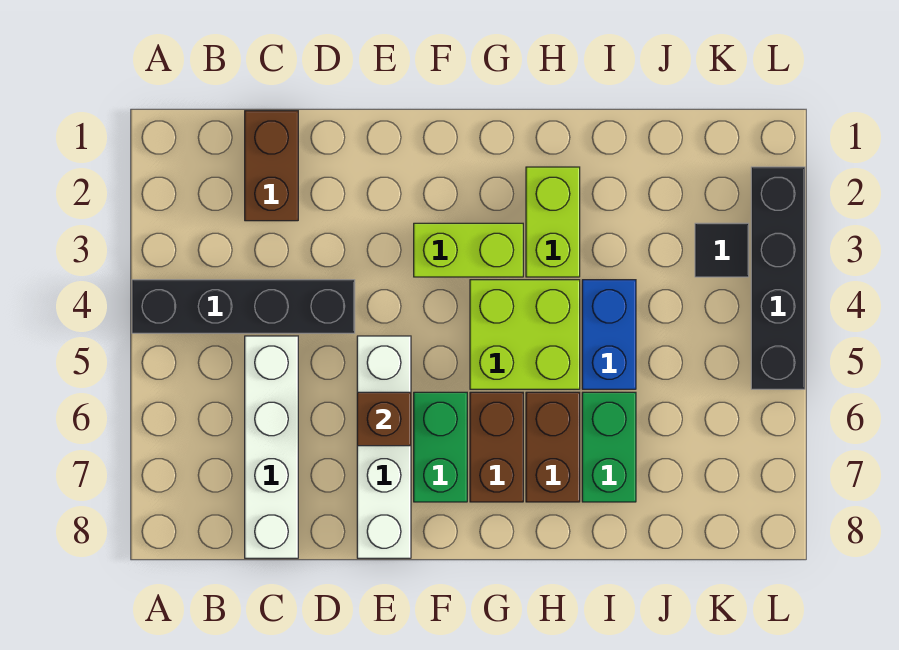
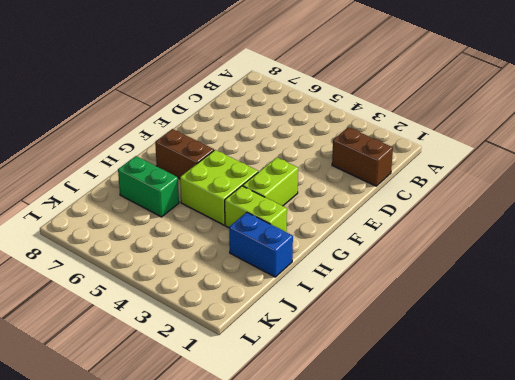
blue 1x2 brick [229,212,293,277] -> blue 1x2 brick moved to [582,280,636,389]
none -> black 1x4 brick [132,280,355,333]
none -> white 1x4 brick [245,336,298,558]
none -> white 1x4 brick [357,336,411,558]

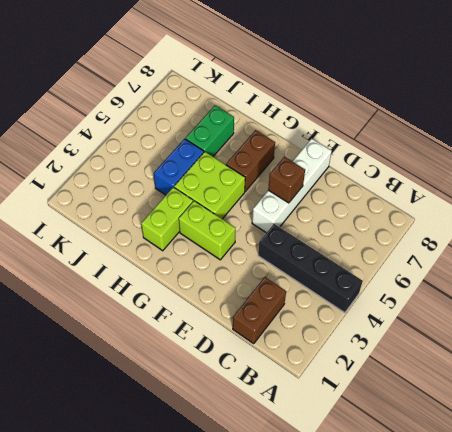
none -> white 1x4 brick [245,336,298,558]
none -> green 1x2 brick [414,392,467,502]
none -> brown 1x2 brick [526,392,580,502]

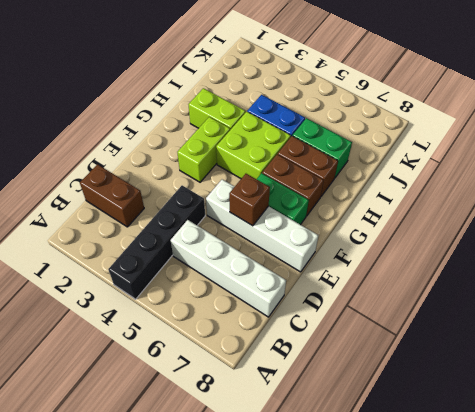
none -> black 1x1 tile [695,223,749,277]
none -> black 1x4 brick [751,167,805,389]

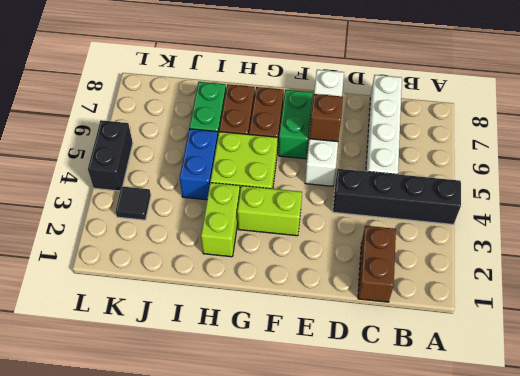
black 1x2 brick [88,120,133,191] -> black 1x4 brick [751,167,805,389]

